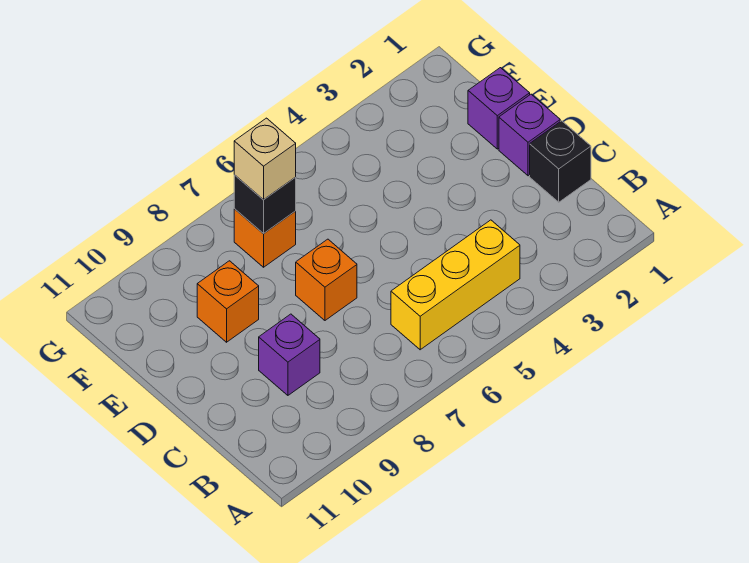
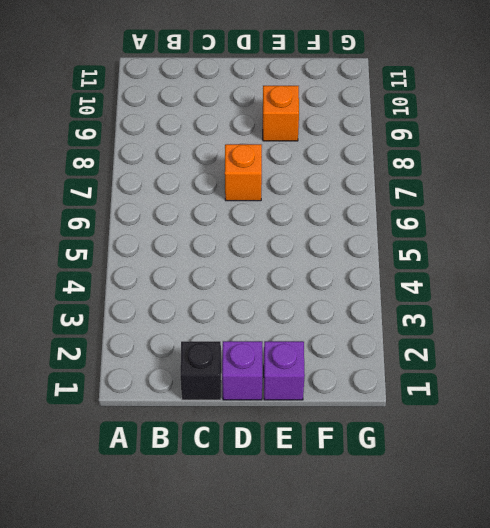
none -> yellow 1x3 brick [391,220,520,350]
none -> purple 1x1 brick [259,314,320,395]

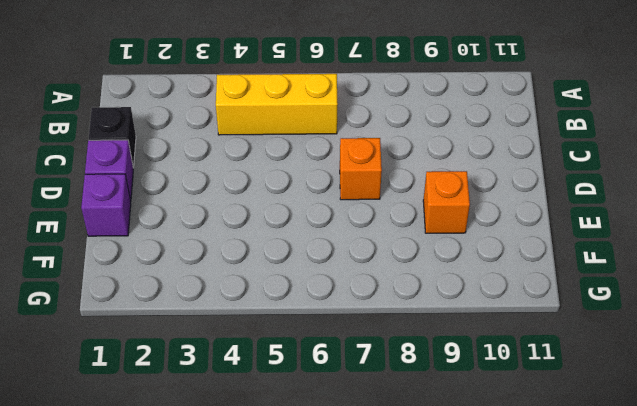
none -> purple 1x1 brick [259,314,320,395]
none -> orange 1x1 brick [234,209,296,267]

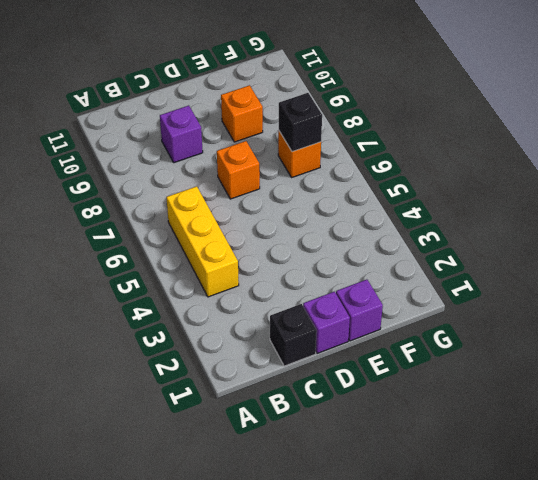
none -> tan 1x1 brick [234,118,296,200]

